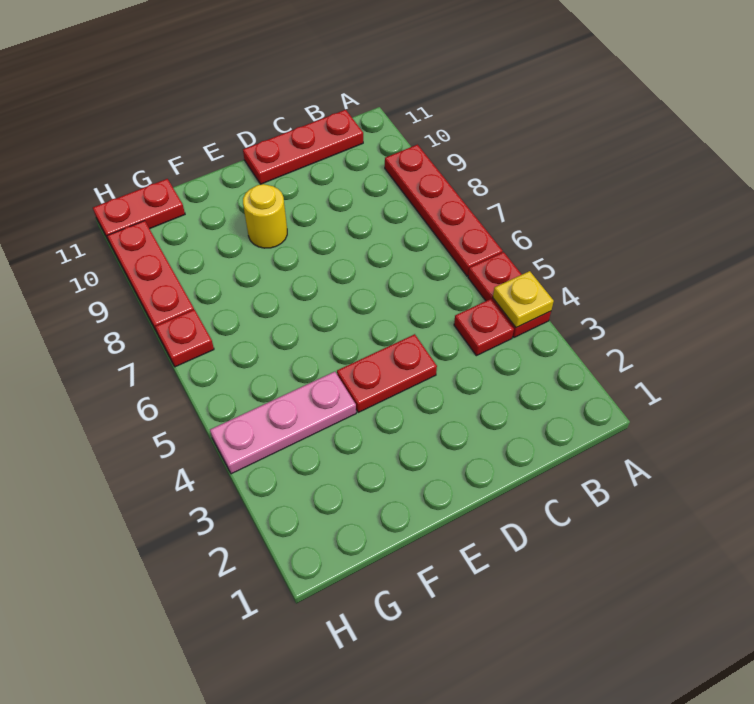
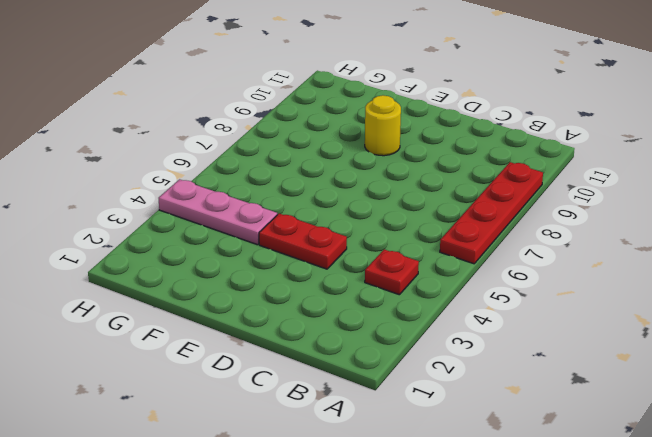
none -> red 1x2 plate [468,252,551,337]
none -> red 1x3 plate [243,110,363,184]

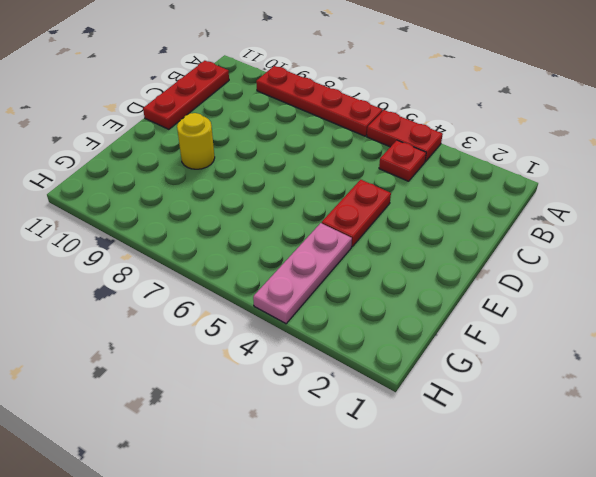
none -> red 1x2 plate [93,179,185,243]
none -> red 1x1 plate [155,310,214,367]

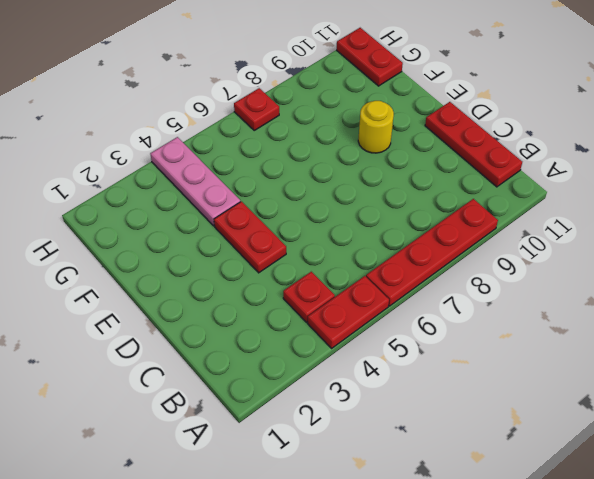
none -> red 1x3 plate [107,221,194,332]
none -> yellow 1x1 plate [493,271,554,328]

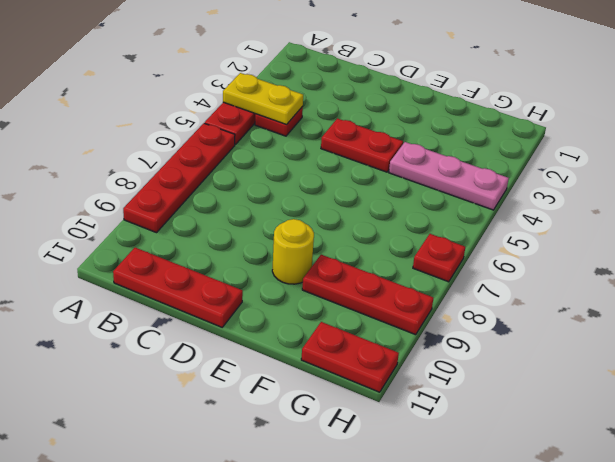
yellow 1x2 plate [223,73,303,125] -> yellow 1x1 plate [493,271,554,328]
red 1x3 plate [302,255,433,335] -> red 1x3 plate turned to [107,221,194,332]

